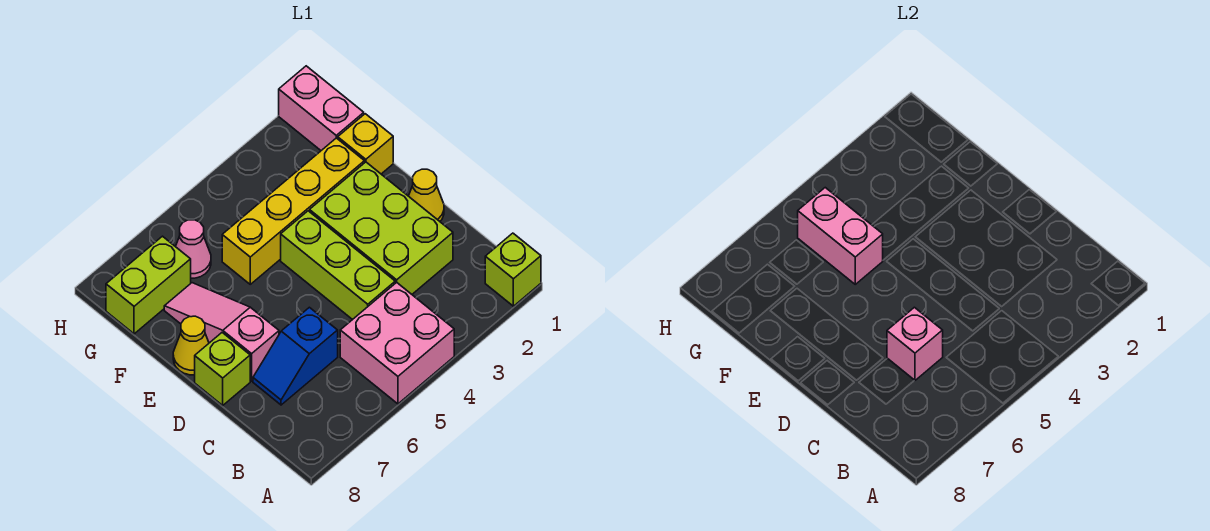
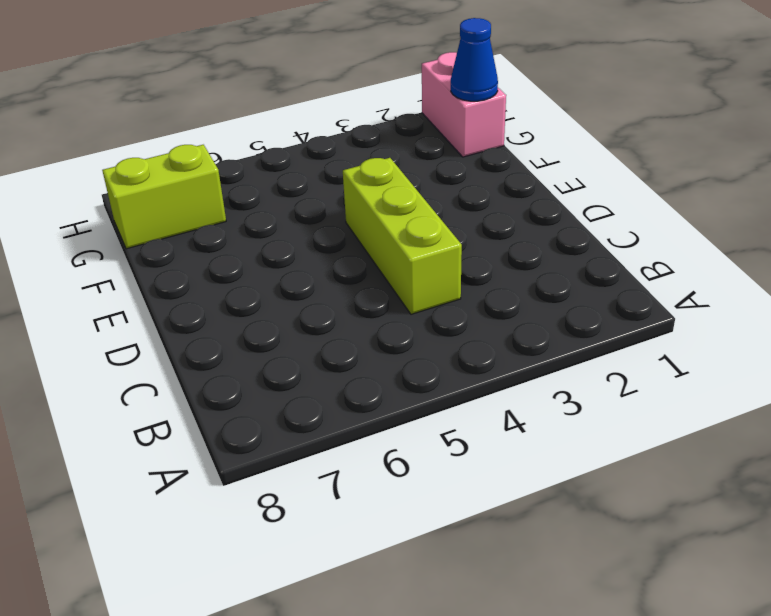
blue 1x1 cone [451,18,498,101] -> none
none -> lime 1x1 brick [485,233,541,306]
none -> pink 2x2 brick [340,282,454,404]
none -> lime 2x3 brick [310,162,453,294]

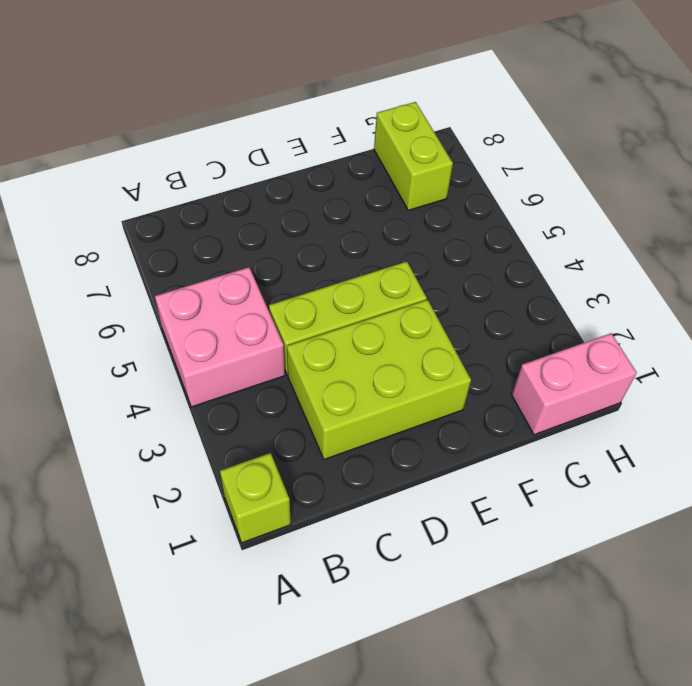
none -> blue 1x2 slope [253,307,338,405]
none -> yellow 1x1 cone [409,169,444,221]
none -> pink 1x3 slope [164,283,279,381]

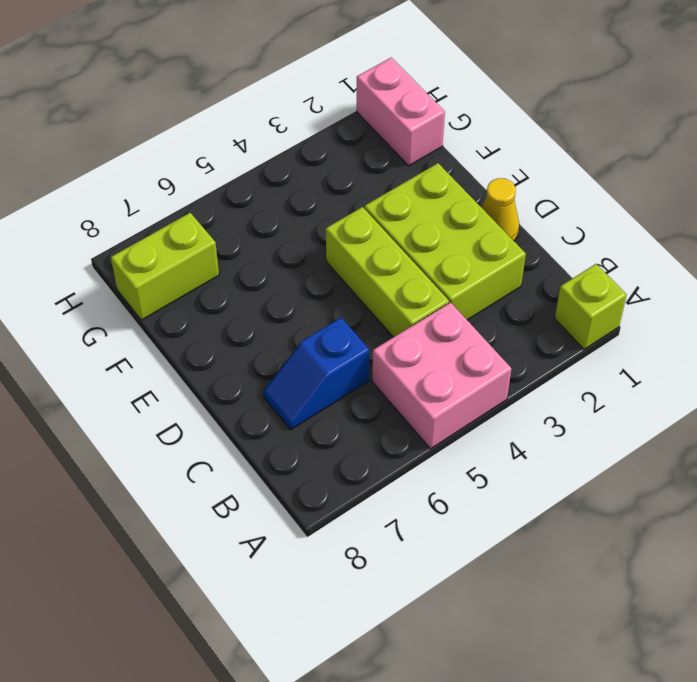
none -> pink 1x3 slope [164,283,279,381]
none -> lime 1x1 brick [195,333,250,405]
none -> yellow 1x1 cone [173,316,209,375]

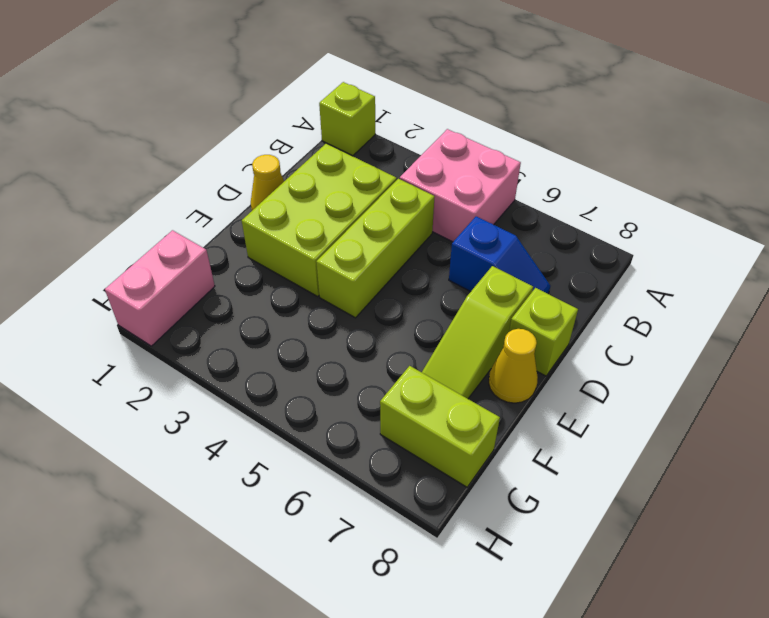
lime 1x3 slope [422,266,533,399] -> pink 1x3 slope [164,283,279,381]
none -> yellow 1x1 brick [338,114,393,174]
none -> yellow 1x4 brick [222,138,364,284]
none -> pink 1x1 cone [176,220,211,278]

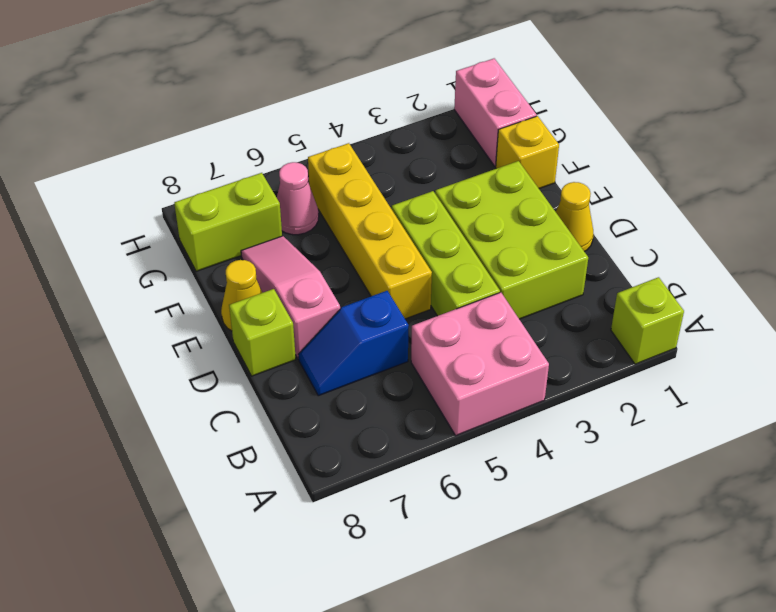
yellow 1x4 brick [308,143,432,319] -> yellow 1x4 brick turned to [222,138,364,284]
none -> pink 1x1 brick [887,307,943,380]
none -> pink 1x2 brick [798,188,883,284]

